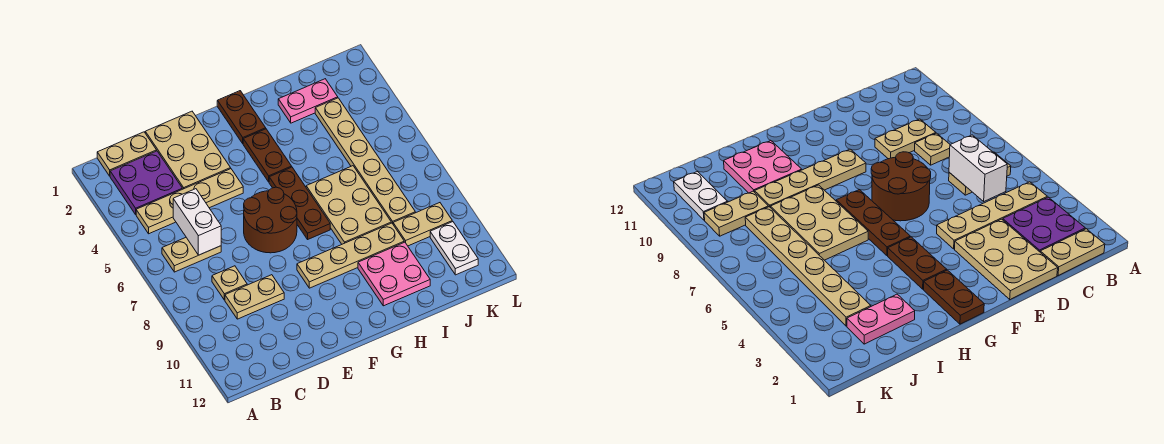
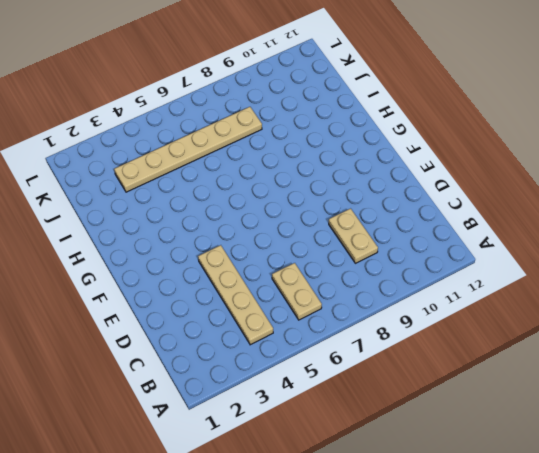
none -> tan 1x2 plate [97,132,157,176]
none -> purple 2x2 plate [110,151,182,214]
none -> tan 1x1 plate [212,266,247,300]

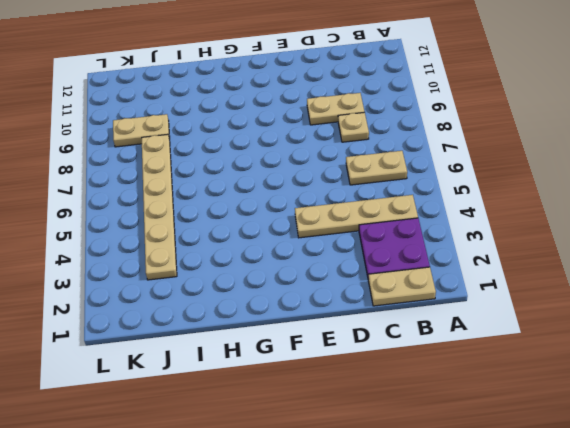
none -> tan 2x3 plate [145,111,231,189]
none -> brown 2x2 round brick [244,187,297,253]
none -> tan 1x4 plate [297,223,404,288]

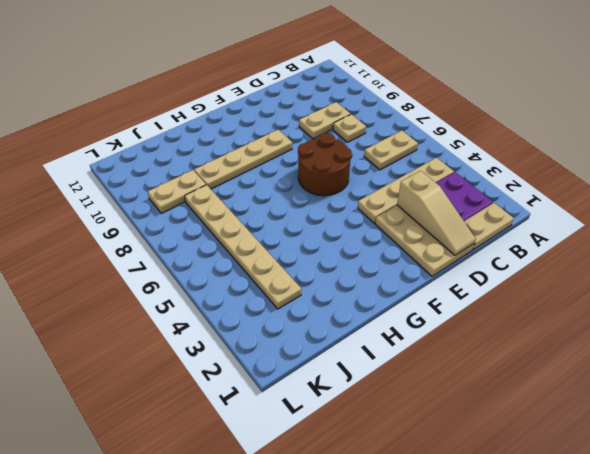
tan 1x3 slope [397,171,476,255] -> none
none -> brown 1x2 plate [217,91,266,143]
none -> brown 1x2 plate [243,129,292,182]
none -> brown 1x3 plate [269,167,330,239]

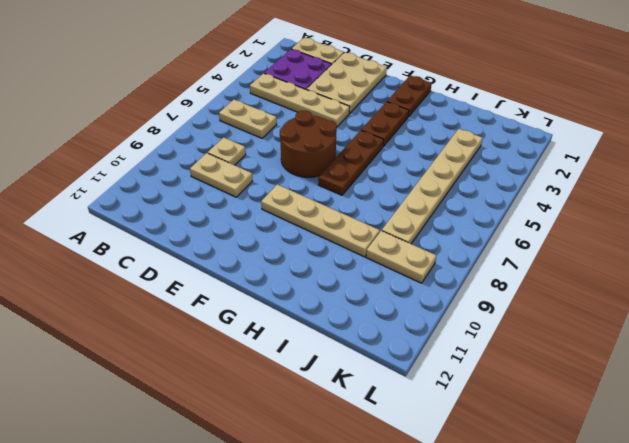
none -> tan 2x3 plate [306,166,391,244]
none -> pink 2x2 plate [358,242,430,306]
none -> pink 1x2 plate [278,79,338,123]

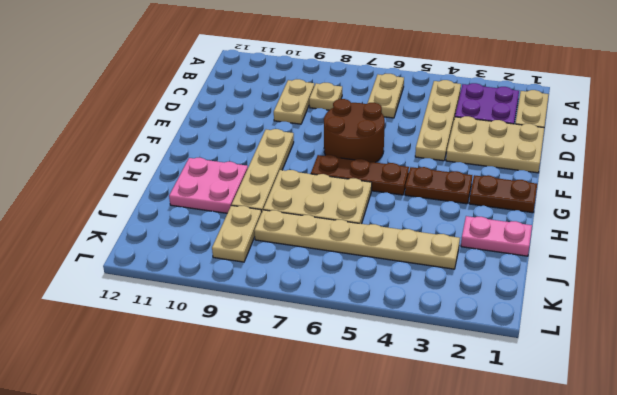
pink 1x2 plate [461,216,532,256] -> pink 1x2 plate turned to [278,79,338,123]
none -> white 1x2 plate [430,222,478,275]
none -> white 1x2 brick [173,189,221,255]

